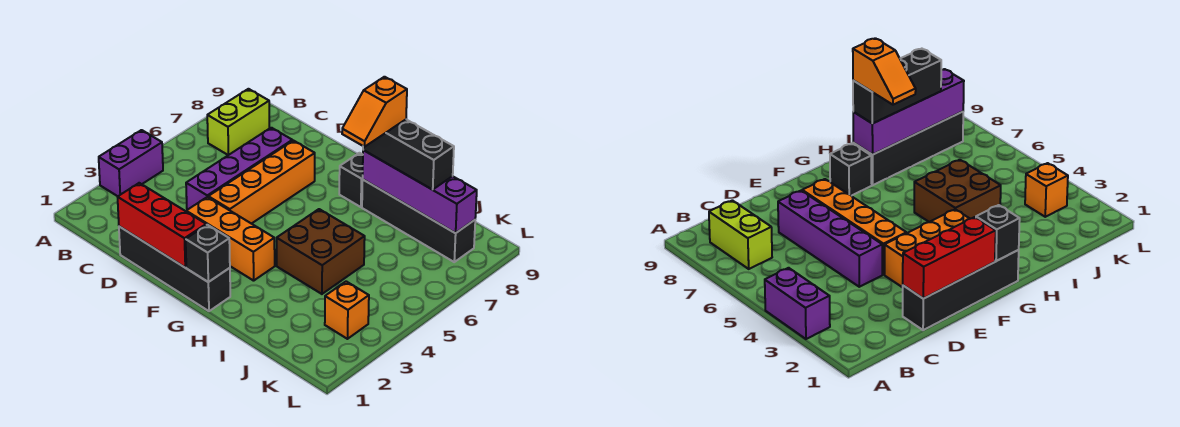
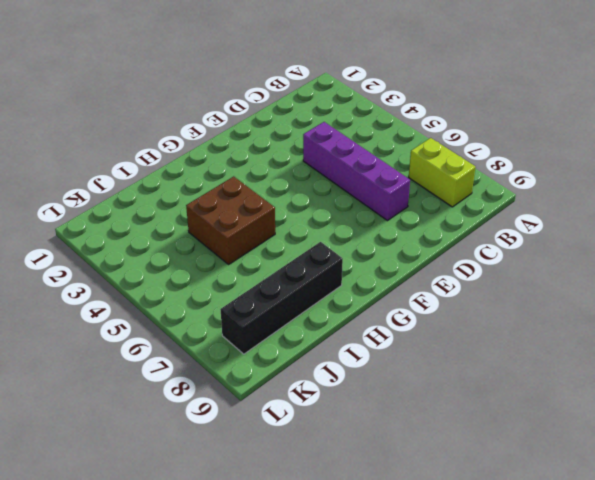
none -> purple 1x2 brick [99,130,163,196]
none -> black 1x4 brick [119,226,230,311]
none -> orange 1x3 brick [186,197,275,281]

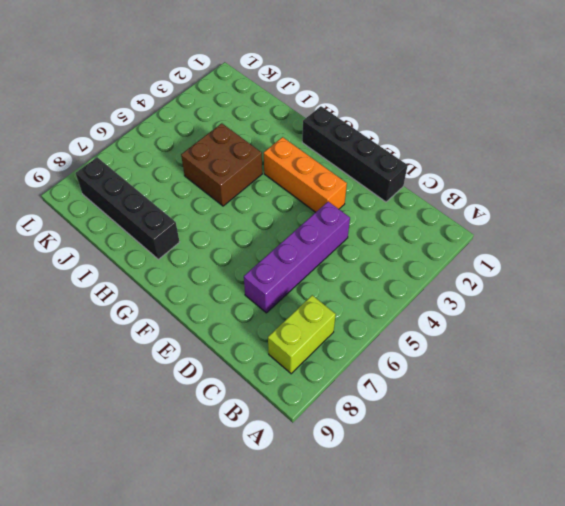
none -> purple 1x2 brick [99,130,163,196]
none -> orange 1x4 brick [208,141,315,224]
none -> black 1x1 brick [339,153,363,207]

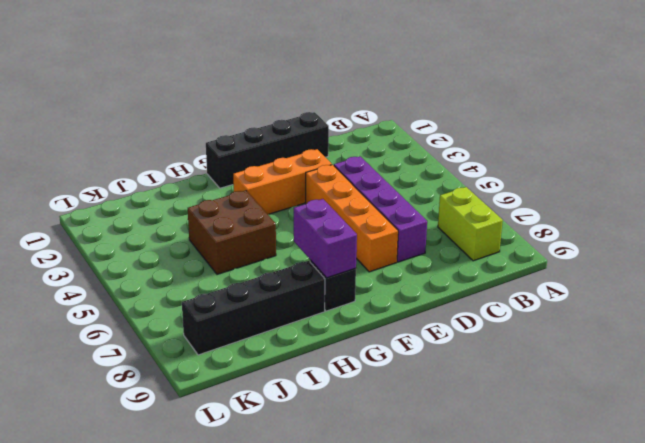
purple 1x2 brick [294,199,357,278] -> purple 1x2 brick moved to [99,130,163,196]
none -> orange 1x1 brick [325,281,369,339]
none -> red 1x3 brick [118,183,206,267]
none -> black 1x1 brick [186,225,230,282]

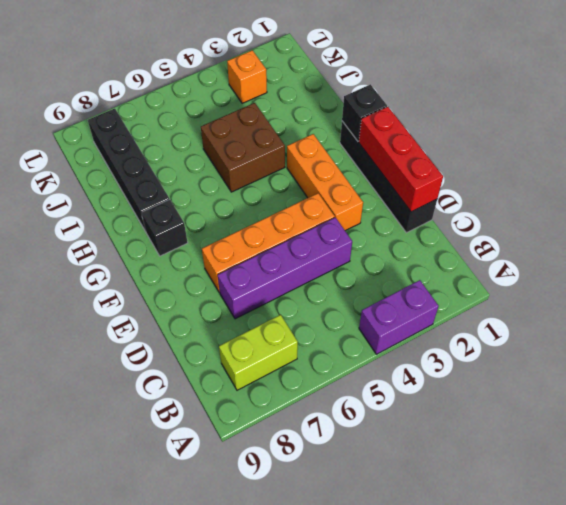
none -> purple 1x4 brick [363,150,477,233]
none -> black 1x3 brick [363,120,454,190]
none -> orange 1x2 slope [342,77,407,147]

